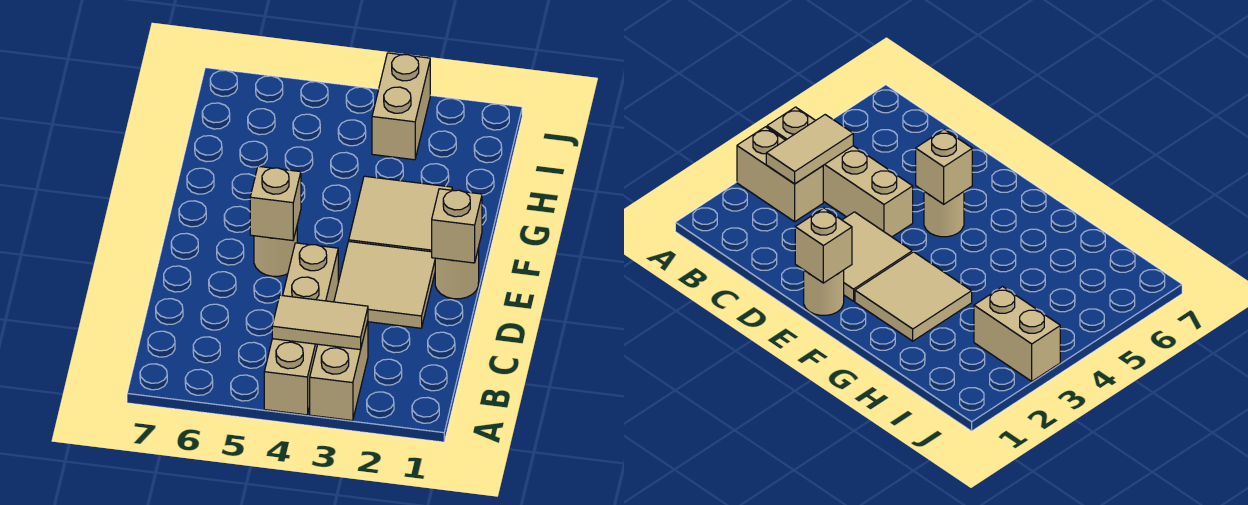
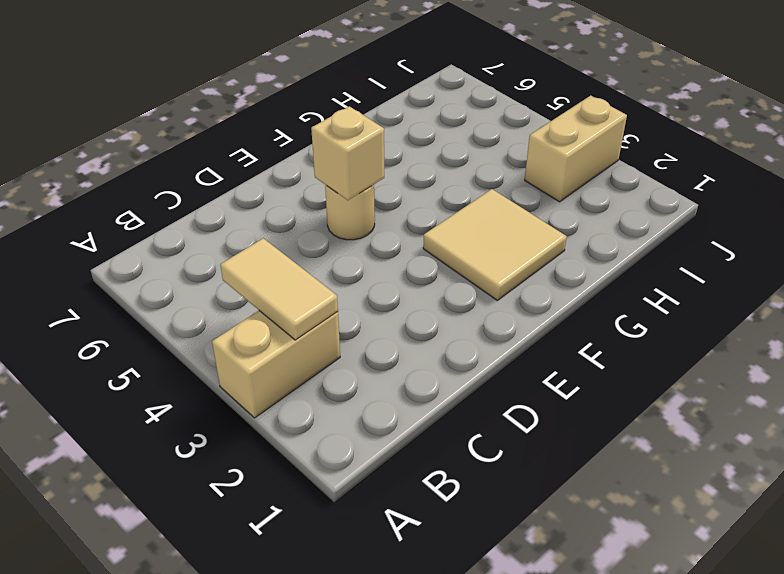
none -> tan 1x4 brick [264,243,338,415]
none -> tan 2x2 tile [334,241,435,328]

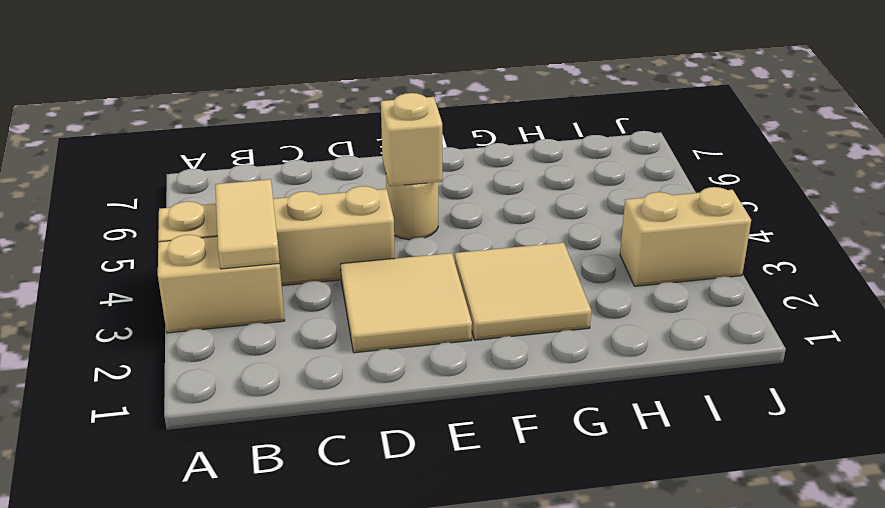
none -> tan 1x1 round brick [435,248,479,299]
none -> tan 1x1 brick [432,189,482,263]

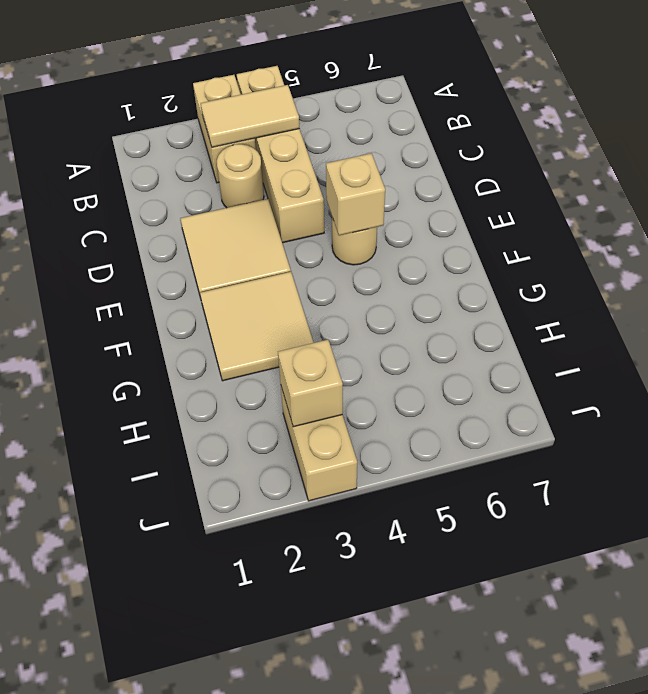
tan 1x1 round brick [217,144,264,208] -> tan 1x1 round brick moved to [435,248,479,299]
tan 1x1 brick [278,340,343,427] -> tan 1x1 brick moved to [432,189,482,263]

